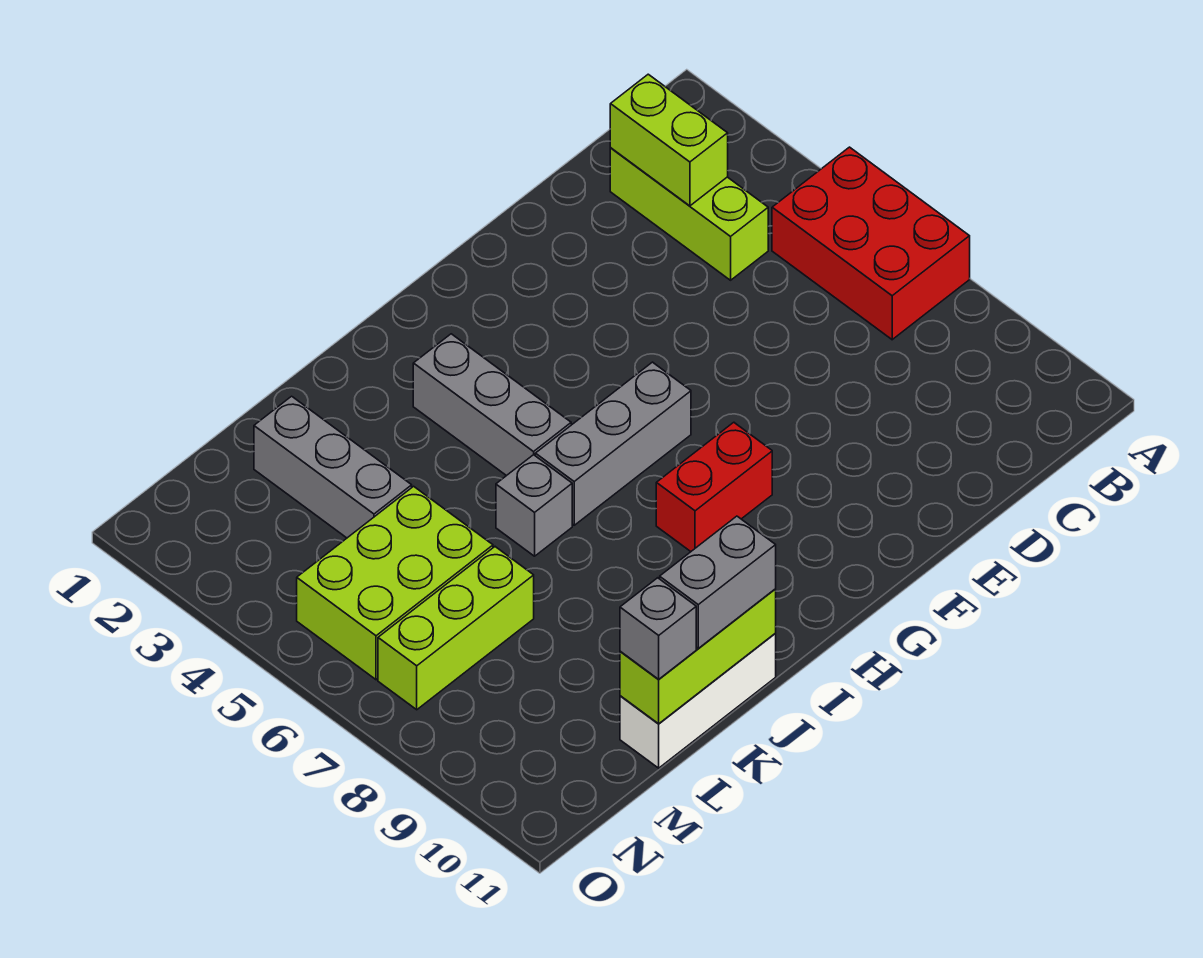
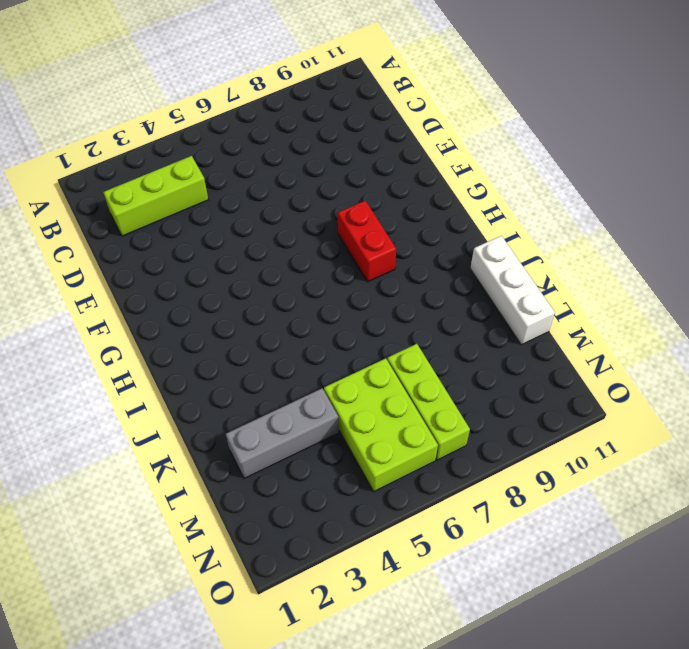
none -> red 2x3 brick [772,147,970,340]
none -> grey 1x3 brick [535,362,691,525]
none -> grey 1x3 brick [413,334,571,476]

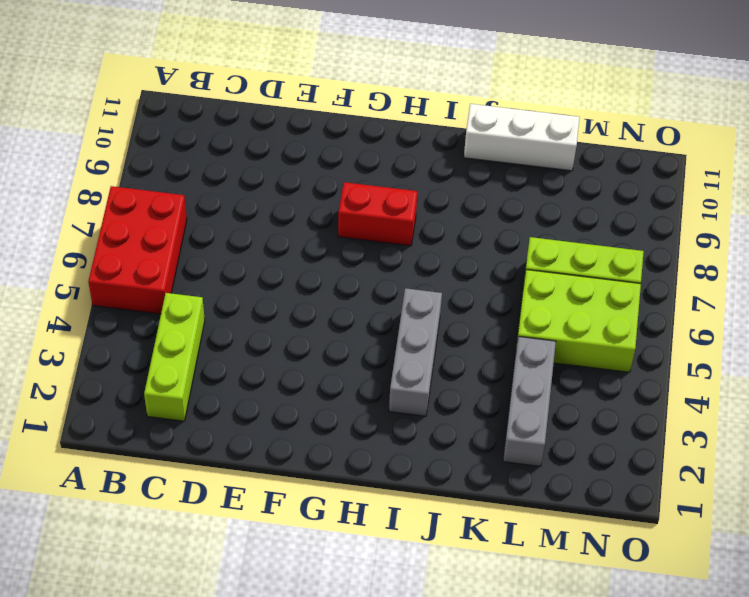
none -> grey 1x3 brick [535,362,691,525]
none -> grey 1x1 brick [496,455,572,556]
none -> lime 1x2 brick [610,74,728,206]

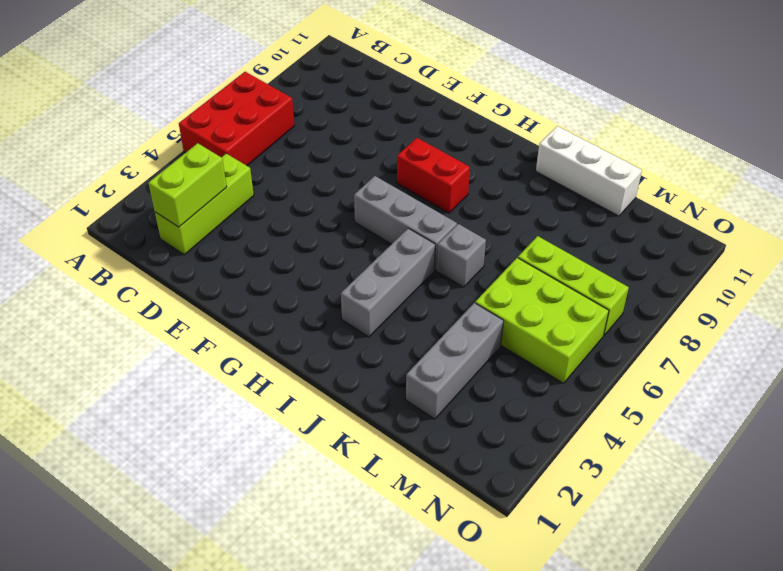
none -> lime 1x3 brick [620,589,776,724]
none -> grey 1x2 brick [660,516,776,649]
none -> grey 1x1 brick [620,578,696,679]

